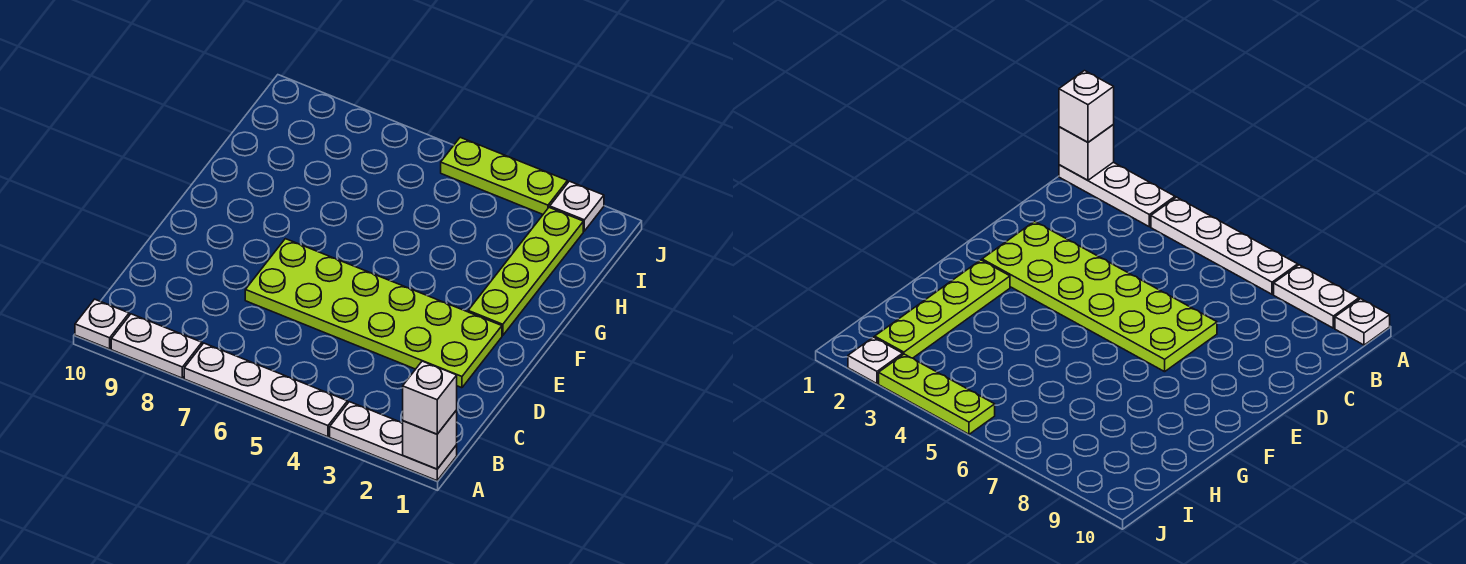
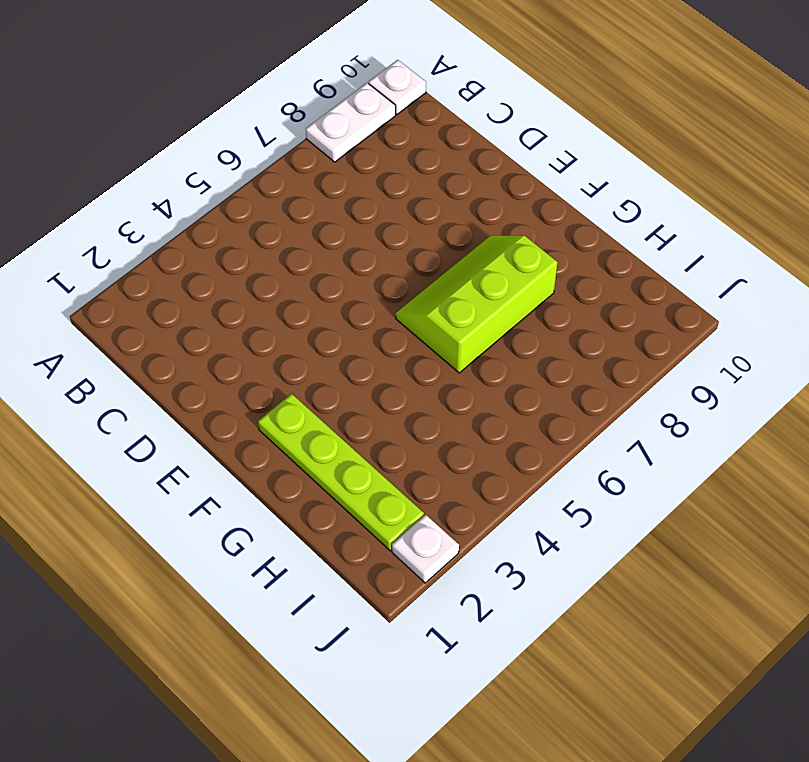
lime 2x3 slope [395,236,558,373] -> none
none -> white 1x3 plate [330,402,457,481]
none -> white 1x4 plate [184,343,348,437]

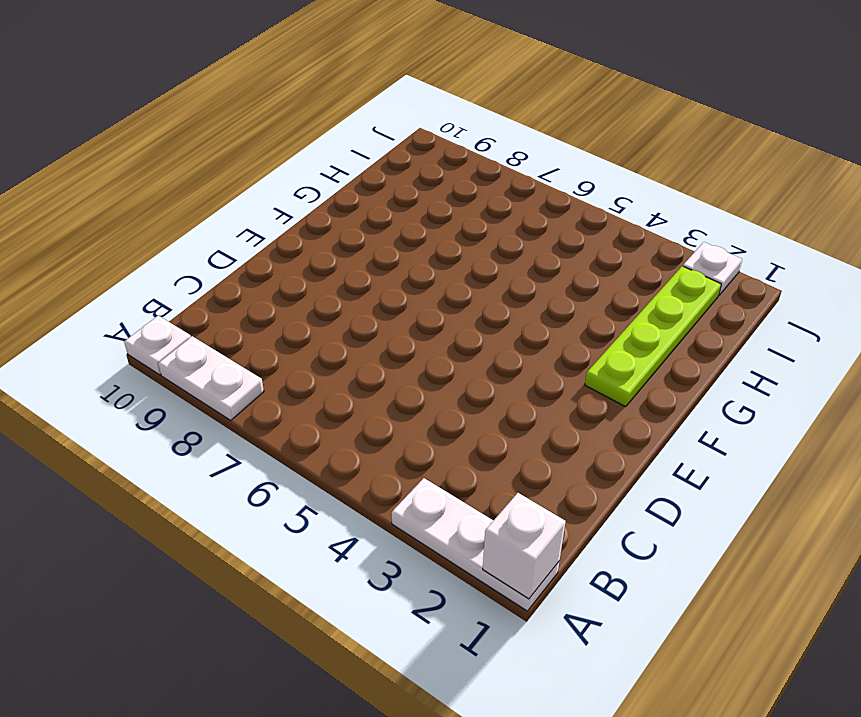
none -> white 1x4 plate [184,343,348,437]
none -> lime 2x6 plate [245,239,502,388]

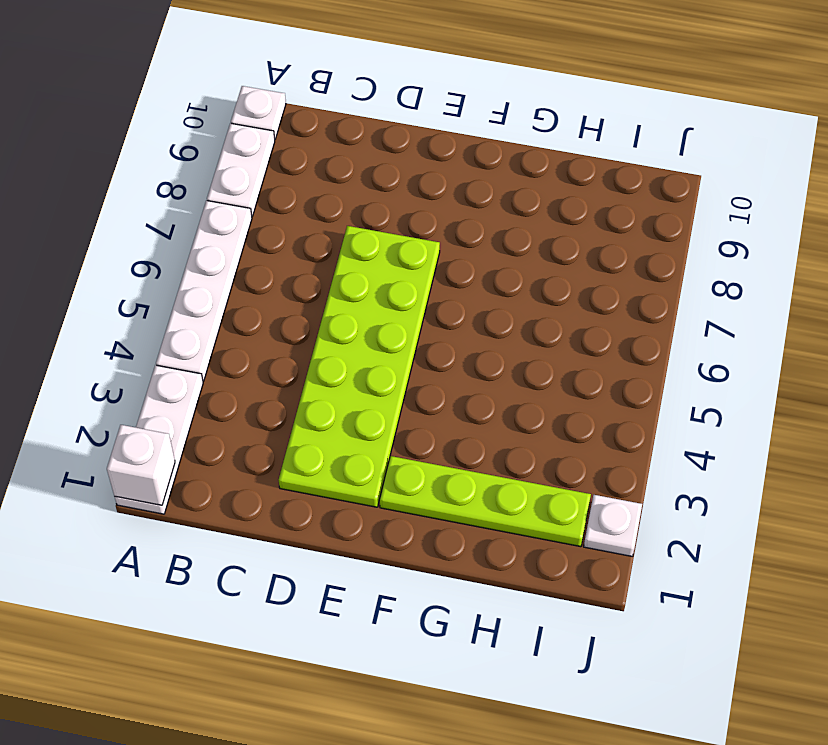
none -> lime 1x3 plate [441,137,567,214]
none -> white 1x1 brick [403,361,457,434]

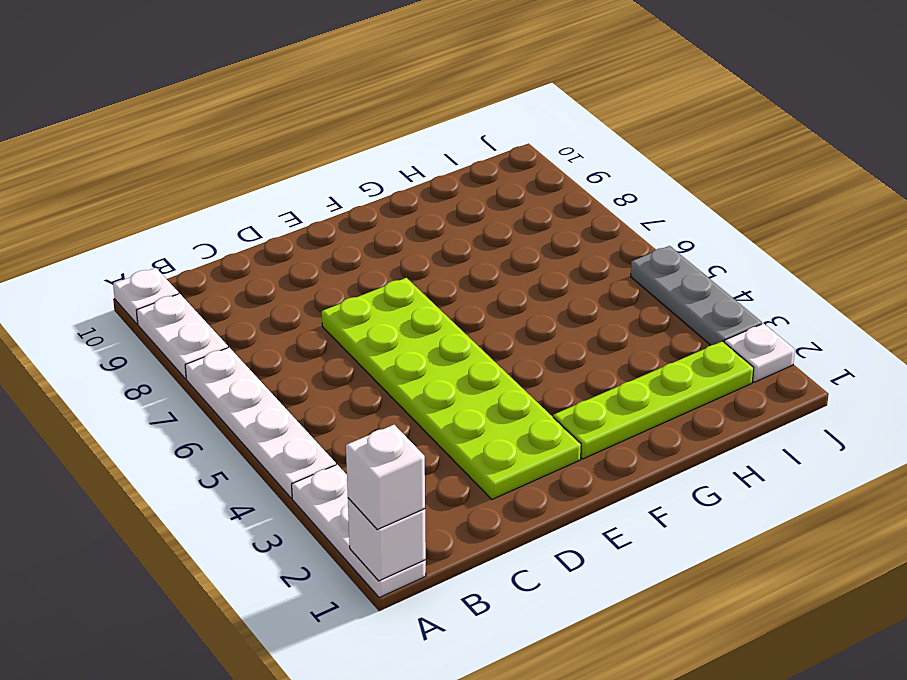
grey 1x3 plate [631,246,762,345] -> lime 1x3 plate [441,137,567,214]

